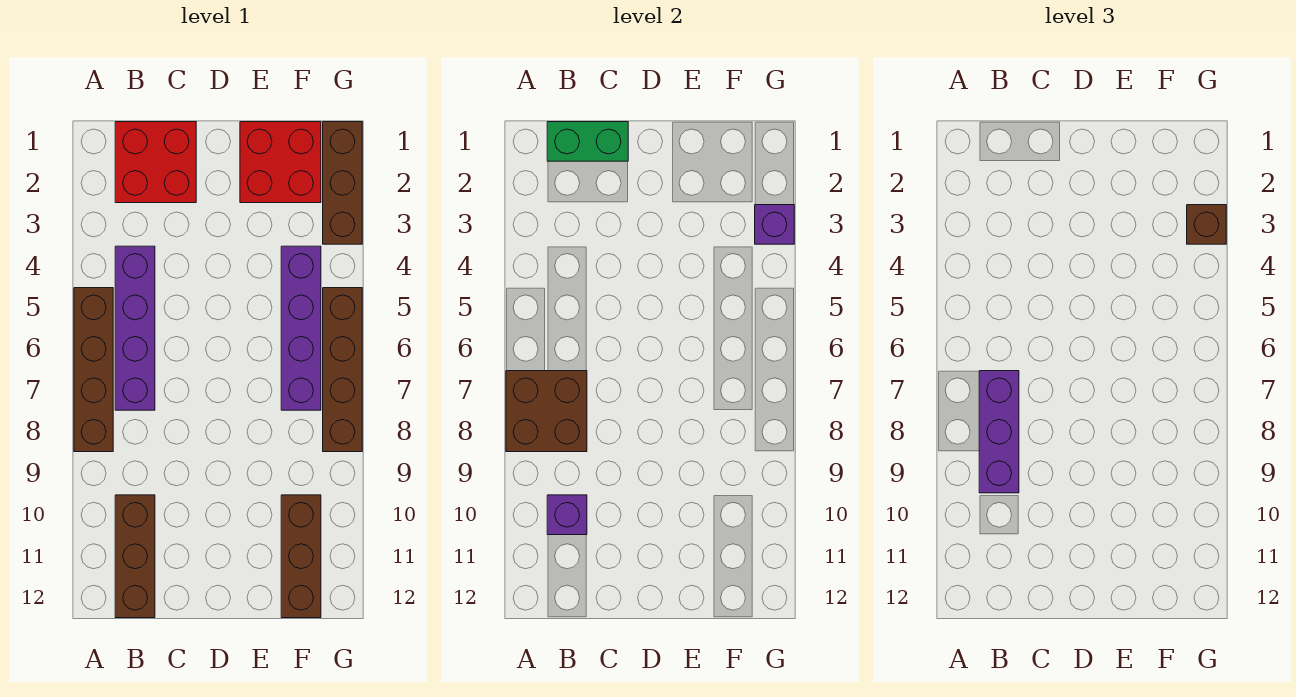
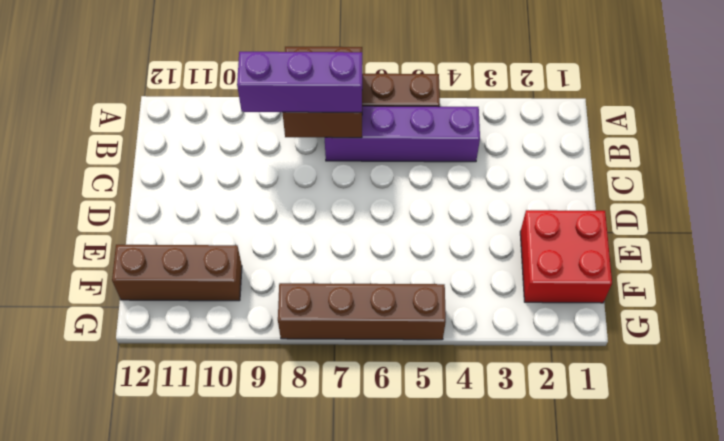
none -> red 2x2 brick [115,122,196,203]
none -> brown 1x3 brick [115,495,155,618]
none -> purple 1x4 brick [281,246,321,410]

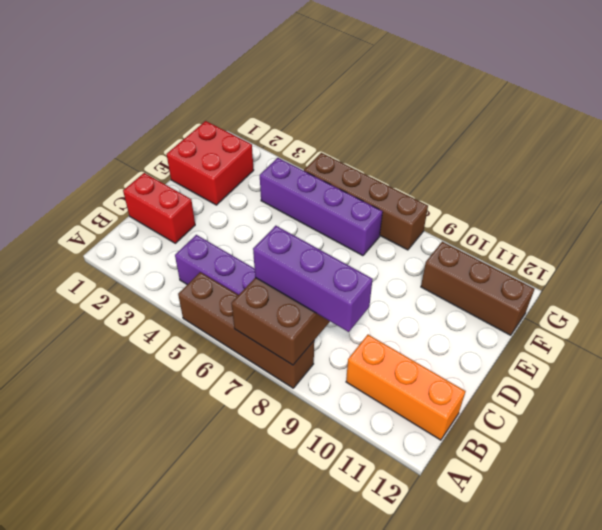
orange 1x3 brick [346,335,466,440] -> brown 1x3 brick [115,495,155,618]
red 1x2 brick [123,173,195,243] -> red 2x2 brick [115,122,196,203]
none -> brown 1x3 brick [323,122,362,244]
none -> green 1x2 brick [547,122,628,161]
none -> purple 1x1 brick [547,495,587,535]

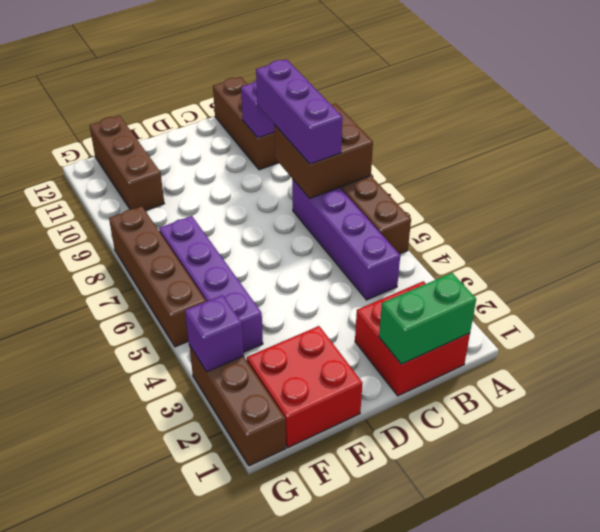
none -> brown 1x1 brick [1187,205,1226,244]

